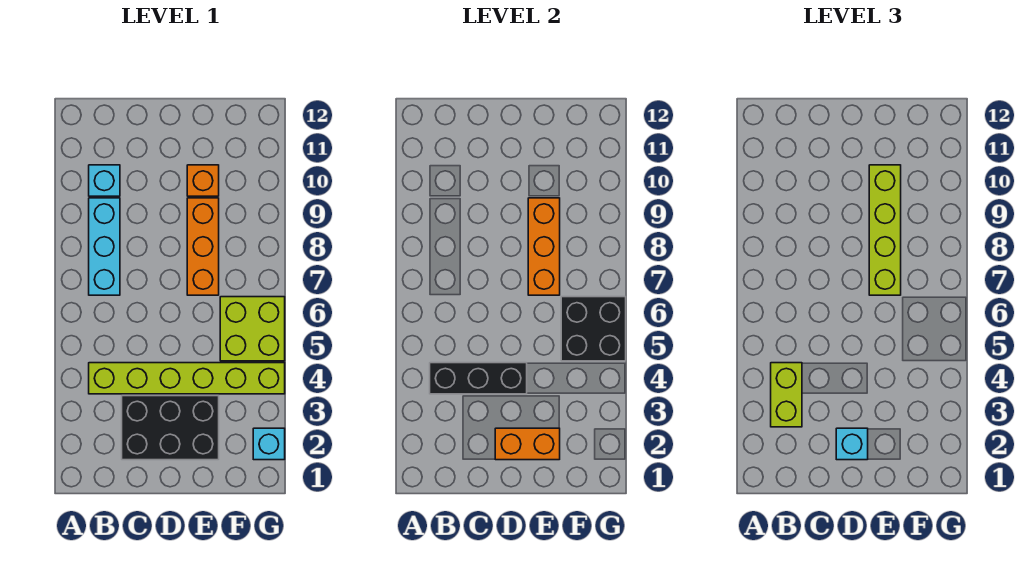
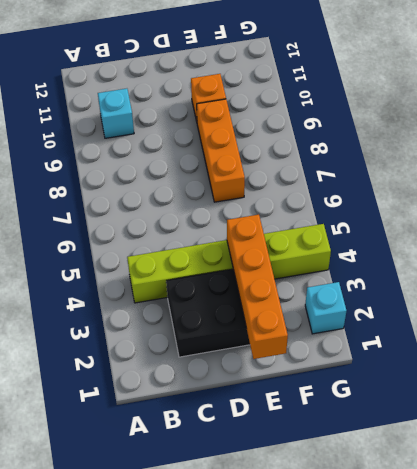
orange 1x4 brick [227,215,288,359] -> orange 1x2 brick [495,428,560,460]
none -> cyan 1x3 brick [89,198,120,295]
none -> lime 2x2 brick [220,297,285,361]
none -> black 1x3 brick [430,363,527,394]

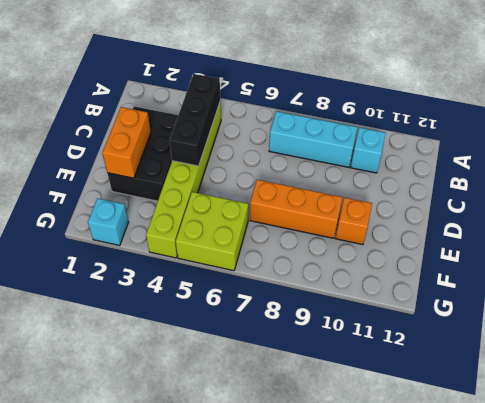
none -> orange 1x3 brick [528,198,560,295]
none -> black 2x2 brick [561,297,626,361]
none -> lime 1x2 brick [771,363,802,427]

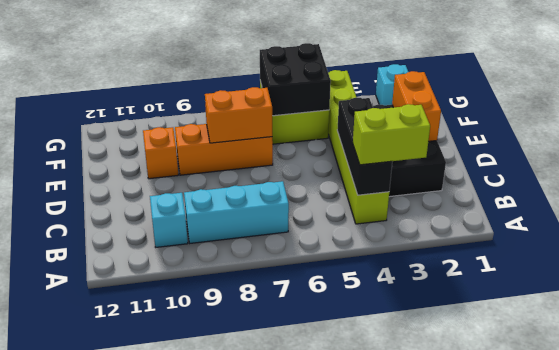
orange 1x2 brick [205,87,272,143] -> orange 1x3 brick [528,198,560,295]
none -> cyan 1x1 brick [836,428,868,460]
none -> lime 1x4 brick [869,165,901,295]

